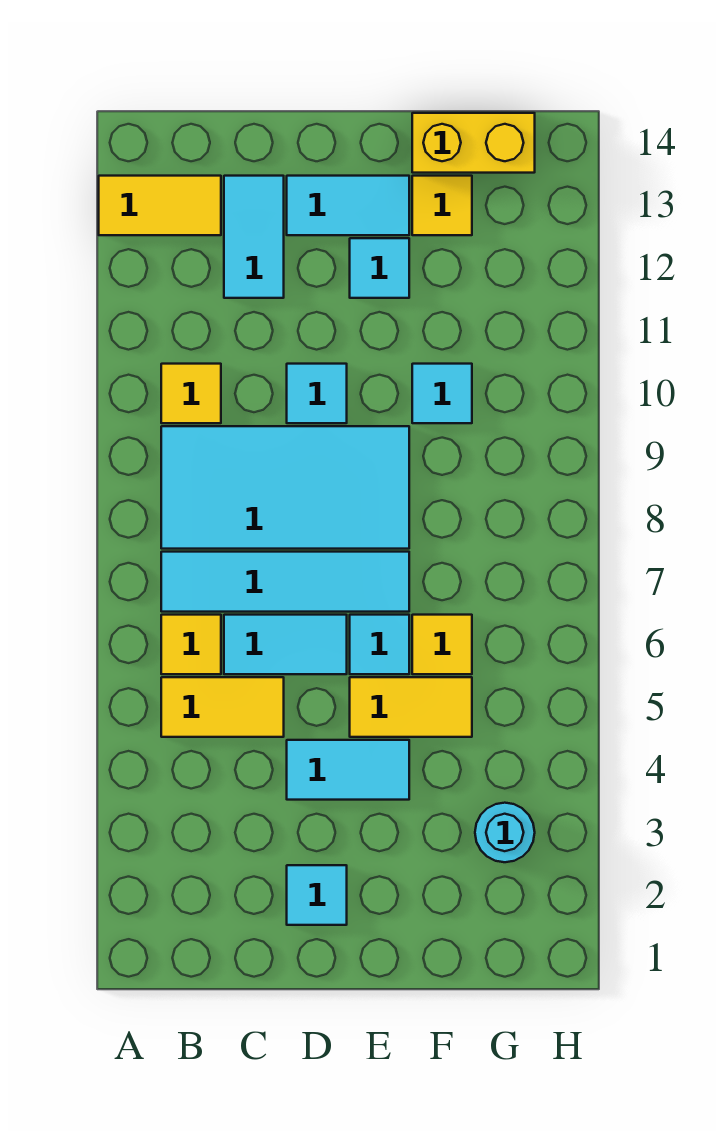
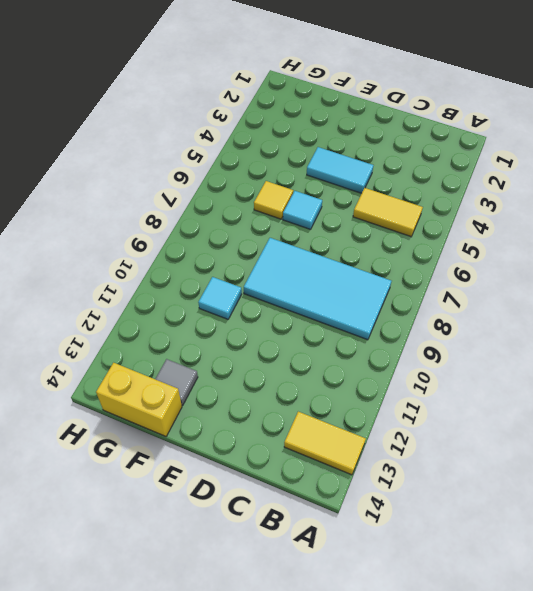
grey 1x1 tile [155,359,198,405] -> yellow 1x1 tile [412,176,472,235]
none -> yellow 1x1 tile [161,615,221,674]
none -> cyan 1x4 tile [161,552,409,612]
none -> yellow 1x1 tile [161,364,221,423]

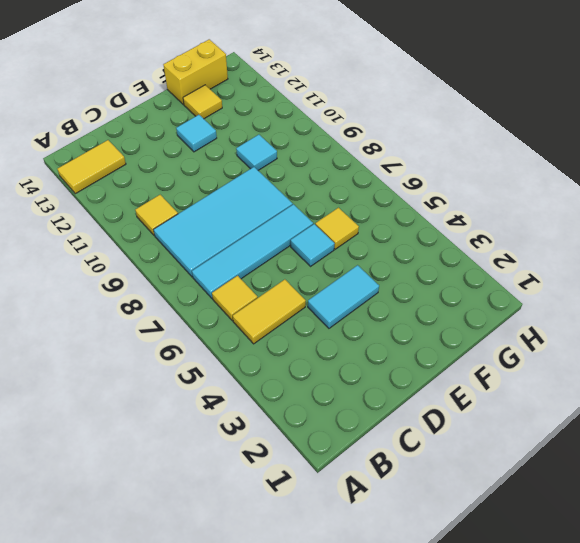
none -> cyan 1x2 tile [224,615,347,674]
none -> cyan 1x2 tile [224,176,284,298]
none -> cyan 1x1 tile [287,865,347,925]

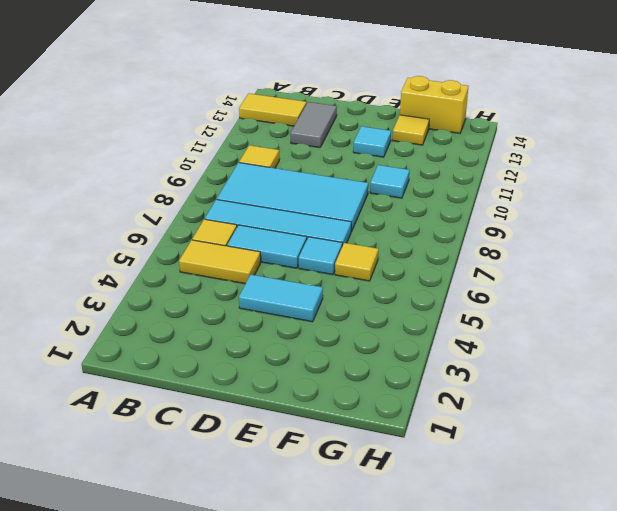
grey 1x2 tile [291,102,337,148] -> cyan 1x2 tile [224,176,284,298]
none -> cyan 1x1 tile [287,865,347,925]
none -> cyan 1x1 tile [287,364,347,423]
none -> cyan 1x2 tile [287,176,409,235]

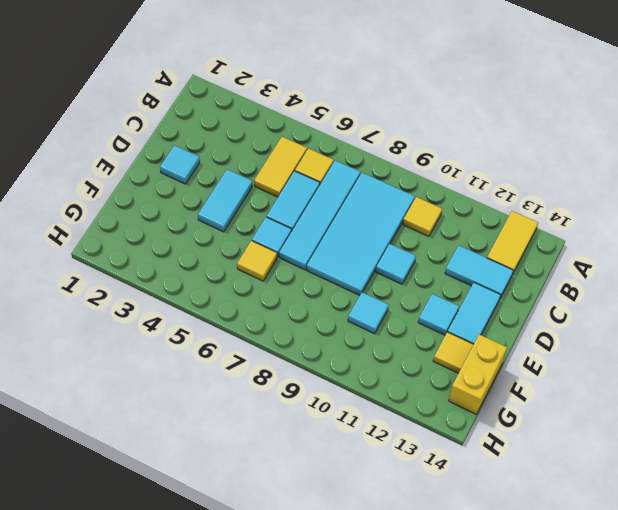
none -> yellow 1x2 tile [350,677,472,737]
none -> cyan 1x1 round brick [475,803,535,862]

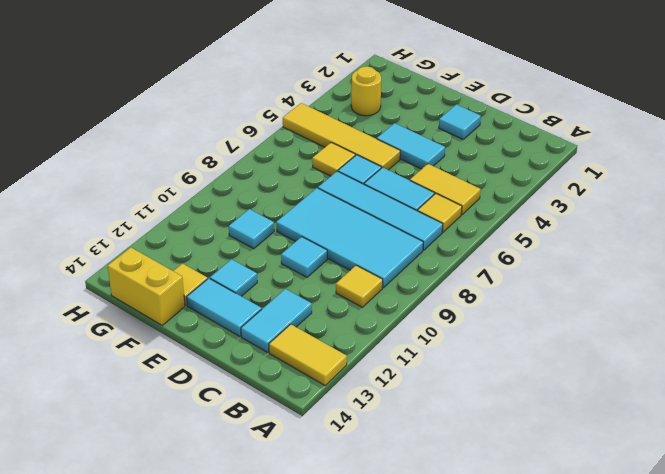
yellow 1x4 tile [283,103,400,170] -> yellow 1x2 tile [350,677,472,737]
yellow 1x1 round brick [351,66,381,116] -> cyan 1x1 round brick [475,803,535,862]

